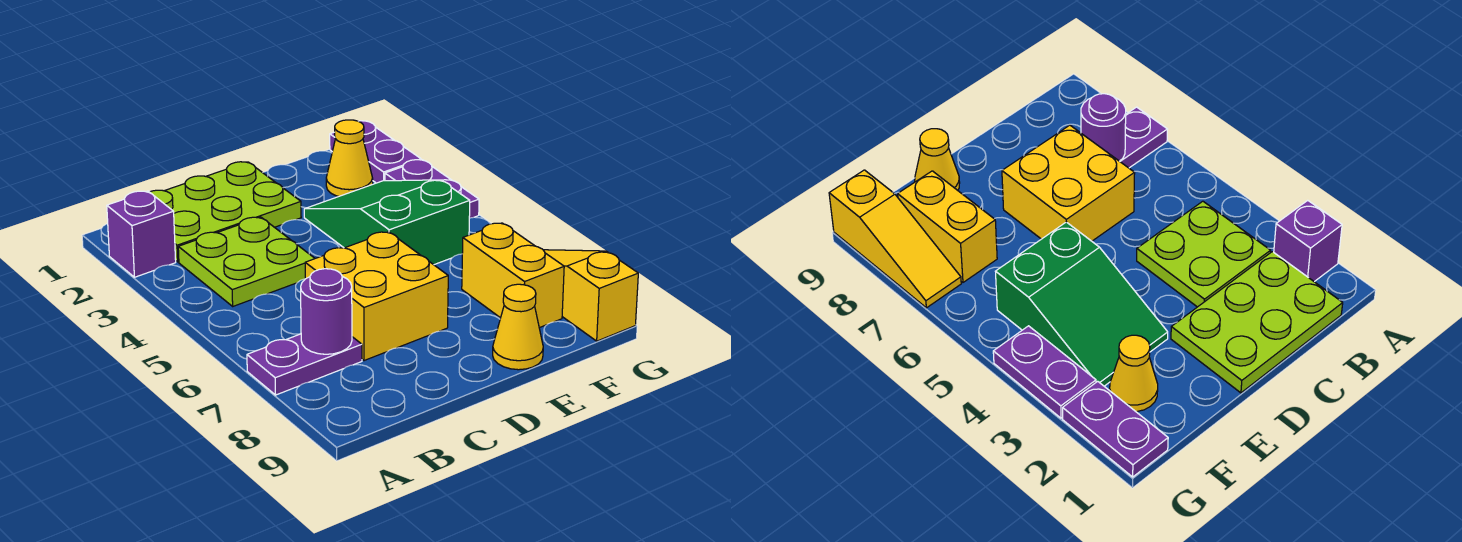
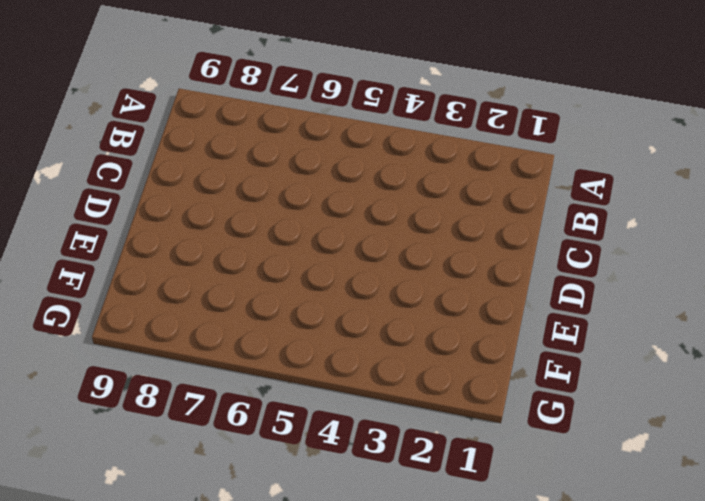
none -> purple 1x1 brick [107,191,176,277]
none -> purple 1x2 plate [247,334,362,395]
none -> lime 2x3 plate [150,162,301,262]

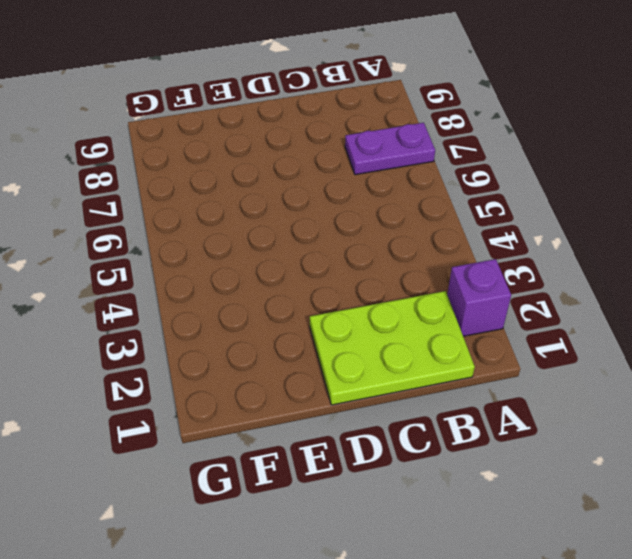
none -> lime 2x2 plate [178,217,315,306]
none -> yellow 2x2 brick [305,232,448,361]
none -> green 2x3 slope [304,180,470,265]

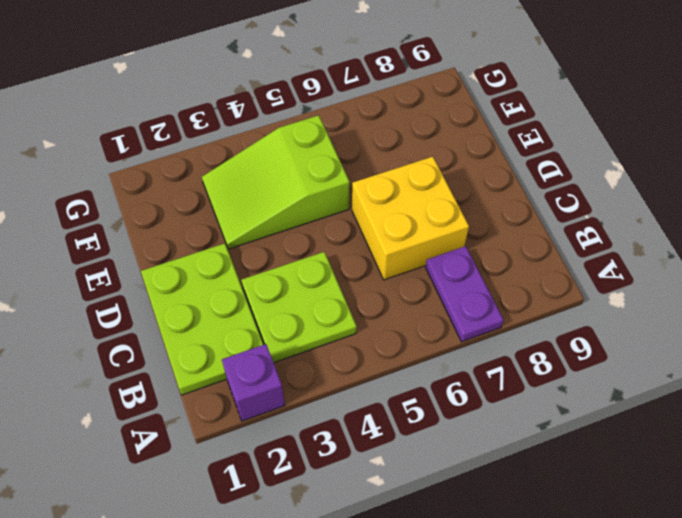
lime 2x3 slope [202,115,350,249] -> green 2x3 slope [304,180,470,265]
none -> yellow 1x1 cone [493,284,543,370]
none -> yellow 1x1 cone [326,120,373,197]
none -> yellow 1x2 brick [462,223,564,328]

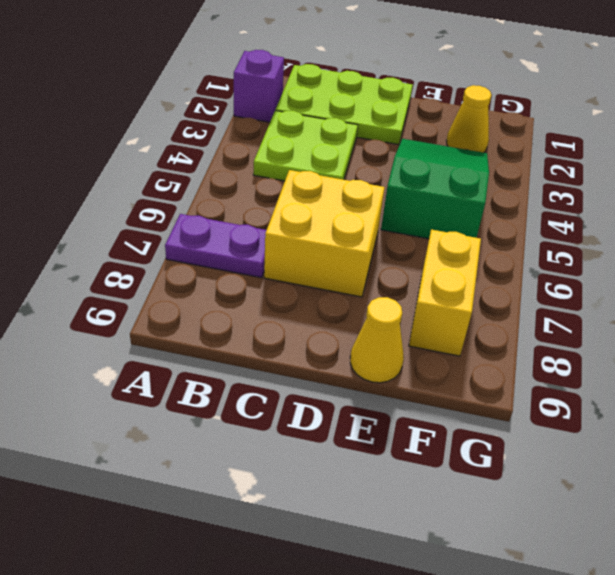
none -> purple 1x2 plate [330,121,421,183]
none -> purple 1x2 plate [385,160,479,218]
none -> yellow 1x3 slope [544,250,638,341]

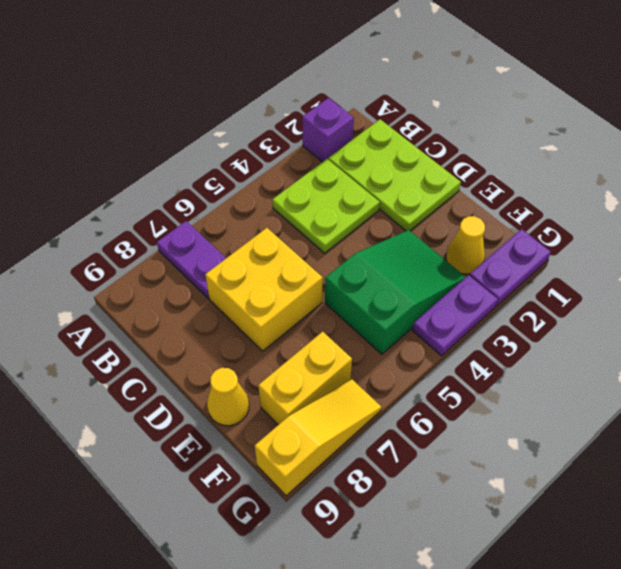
none -> purple 1x1 round brick [301,269,352,354]

